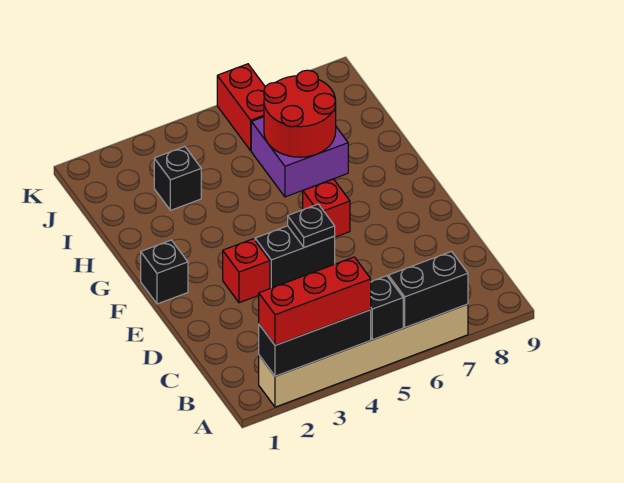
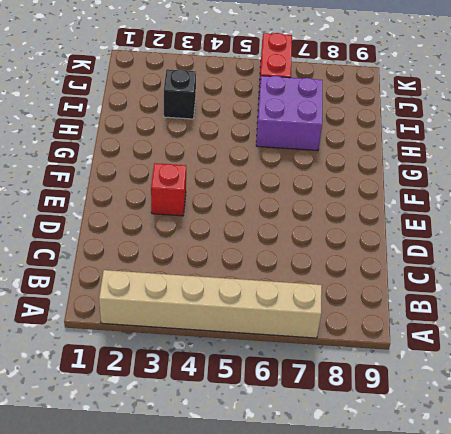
none -> black 1x2 brick [255,226,335,288]
none -> black 1x1 brick [141,240,188,304]
none -> red 1x1 brick [303,179,350,237]

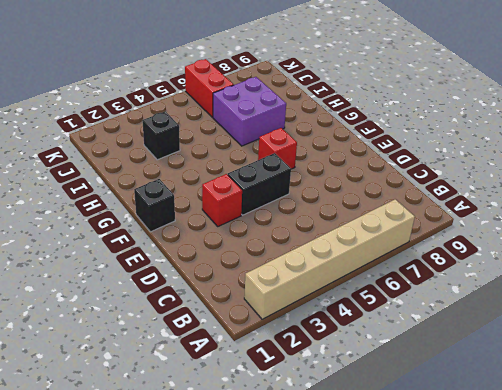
none -> black 1x3 brick [259,310,371,376]
none -> black 1x1 brick [371,276,403,340]
none -> black 1x2 brick [388,251,468,327]

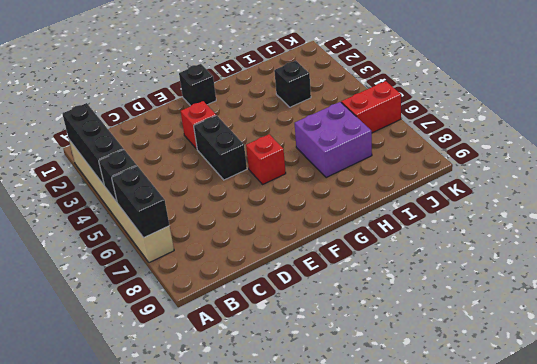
none -> black 1x1 plate [288,204,335,247]
none -> red 2x2 round brick [264,70,336,157]
none -> red 1x3 brick [259,257,371,345]

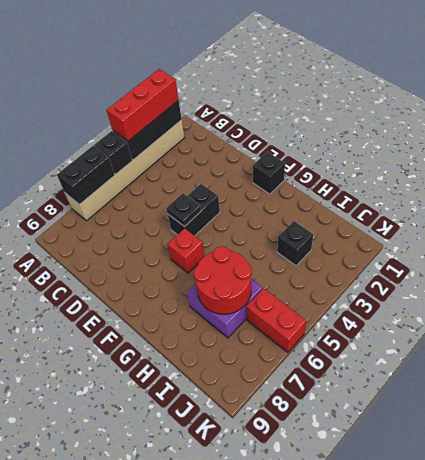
none -> red 1x1 brick [223,239,270,303]

